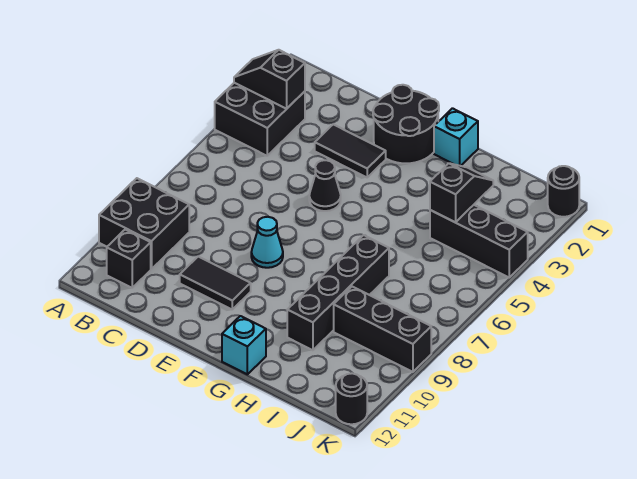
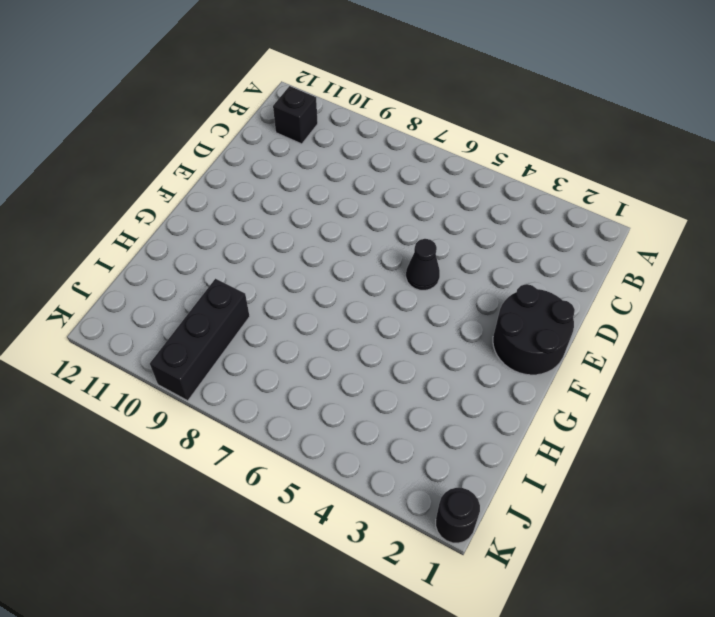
none -> black 2x2 brick [215,83,305,156]
none -> black 2x2 brick [99,178,189,269]
none -> black 1x2 tile [315,124,386,177]

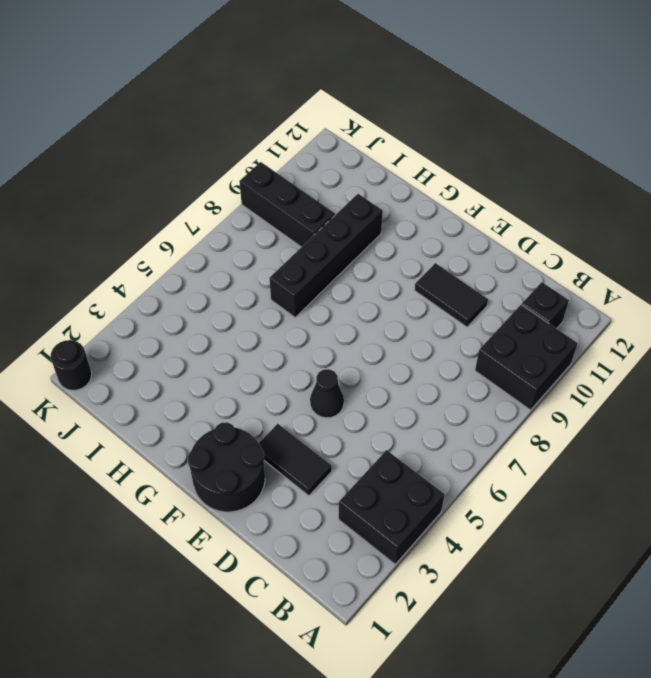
none -> cyan 1x1 cone [251,217,283,268]
none -> cyan 1x1 brick [434,108,478,166]
none -> cyan 1x1 brick [222,316,266,374]

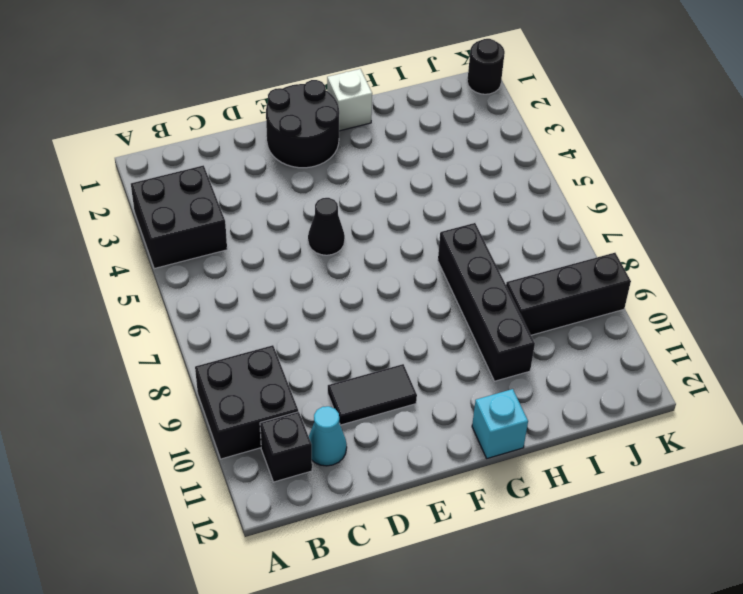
cyan 1x1 cone [309,406,347,466] -> cyan 1x1 cone moved to [251,217,283,268]
white 1x1 brick [327,69,372,131] -> cyan 1x1 brick [434,108,478,166]
none -> black 1x2 tile [315,124,386,177]
none -> black 1x3 brick [430,205,528,277]
none -> black 1x1 round brick [336,373,367,424]

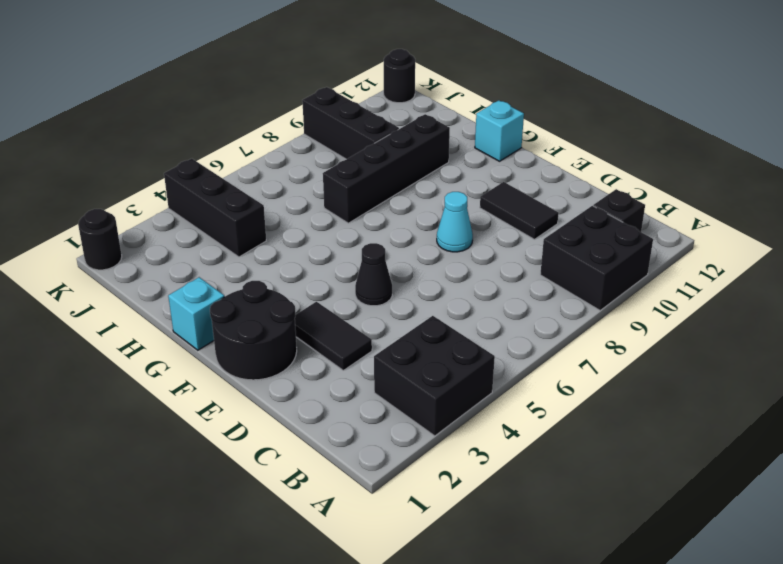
none -> black 1x2 slope [234,50,305,109]
none -> black 1x2 slope [430,163,493,222]

